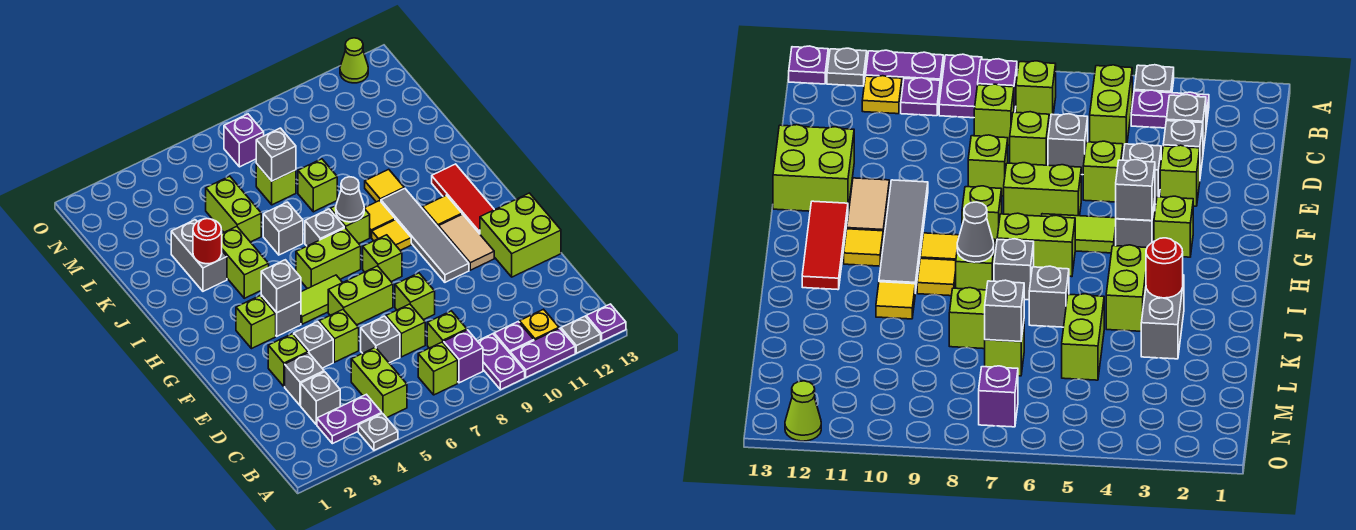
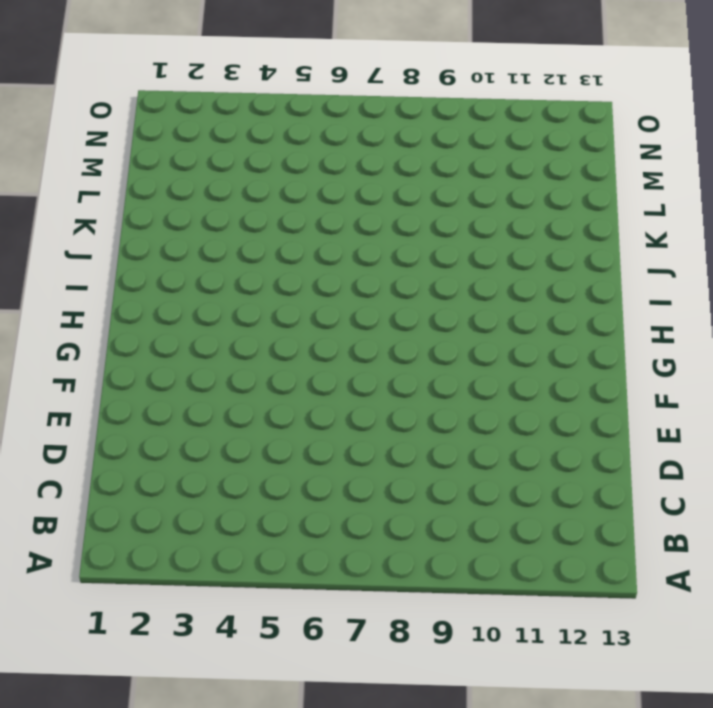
none -> grey 1x1 plate [358,414,398,450]
none -> purple 1x2 plate [478,334,525,390]
none -> purple 1x2 plate [510,328,575,377]
none -> grey 1x1 plate [561,316,601,353]

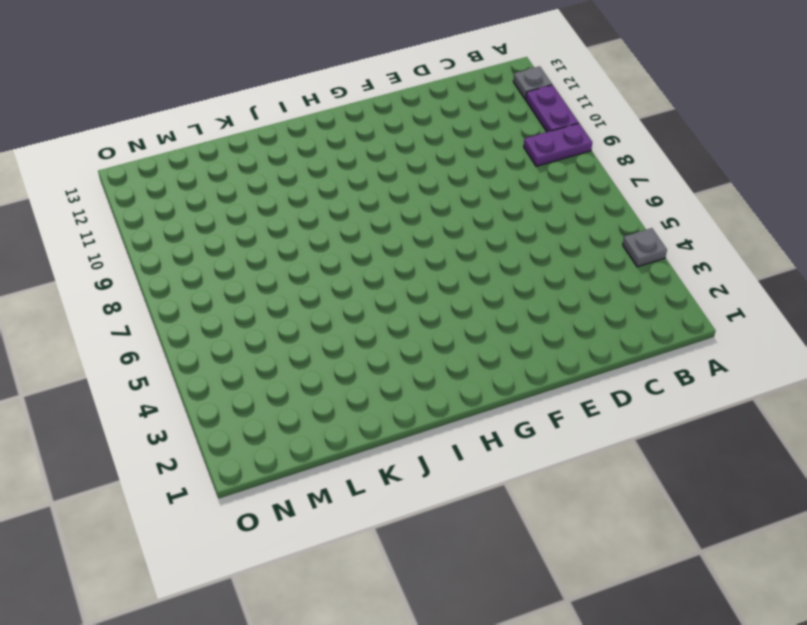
none -> purple 1x1 plate [586,304,626,341]
none -> purple 1x2 plate [317,394,382,444]
none -> lime 1x2 brick [351,347,407,418]
none -> lime 1x1 brick [418,342,458,395]

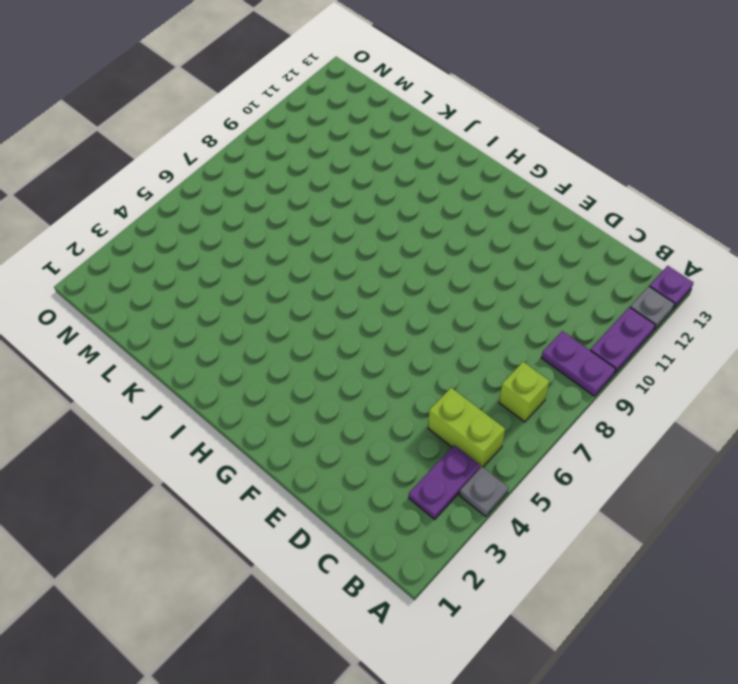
none -> purple 1x1 brick [444,330,483,383]
none -> purple 1x1 plate [494,322,534,353]
none -> yellow 1x1 plate [520,309,559,340]
none -> grey 1x1 brick [301,372,340,425]

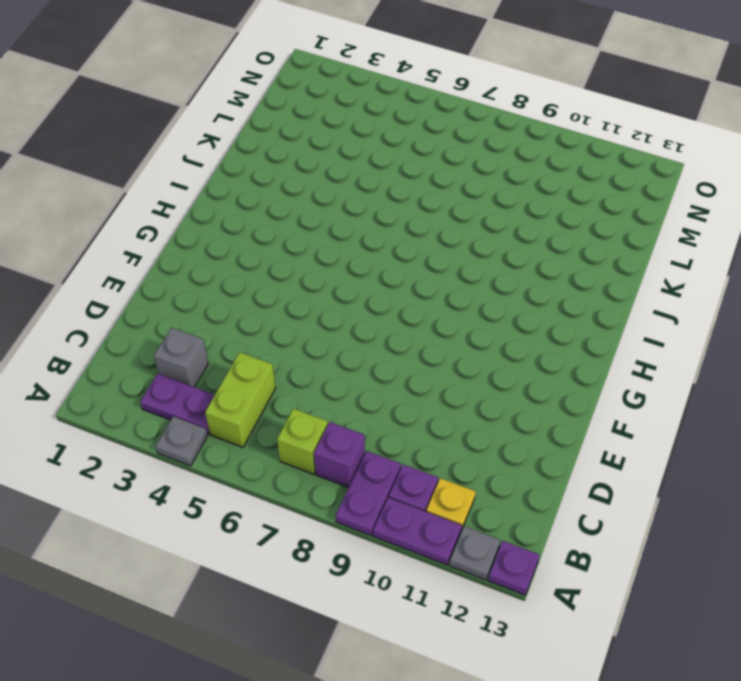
none -> lime 1x1 brick [427,311,467,348]
none -> grey 1x1 brick [285,353,324,406]
none -> grey 1x1 brick [361,316,400,363]
none -> lime 1x1 brick [386,304,425,357]

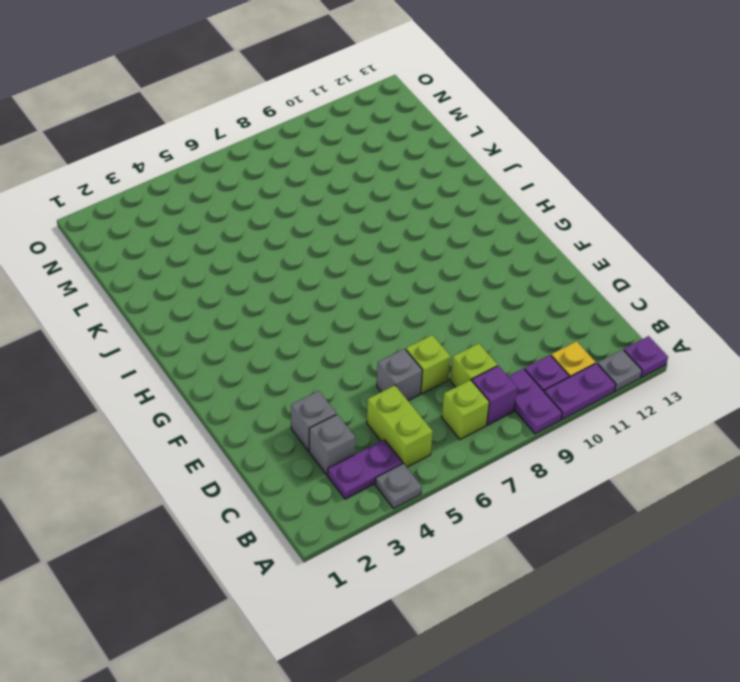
none -> lime 1x1 brick [268,334,308,386]
none -> grey 1x1 brick [294,322,333,368]
none -> lime 1x1 brick [319,310,359,362]
none -> lime 1x1 brick [395,273,435,320]

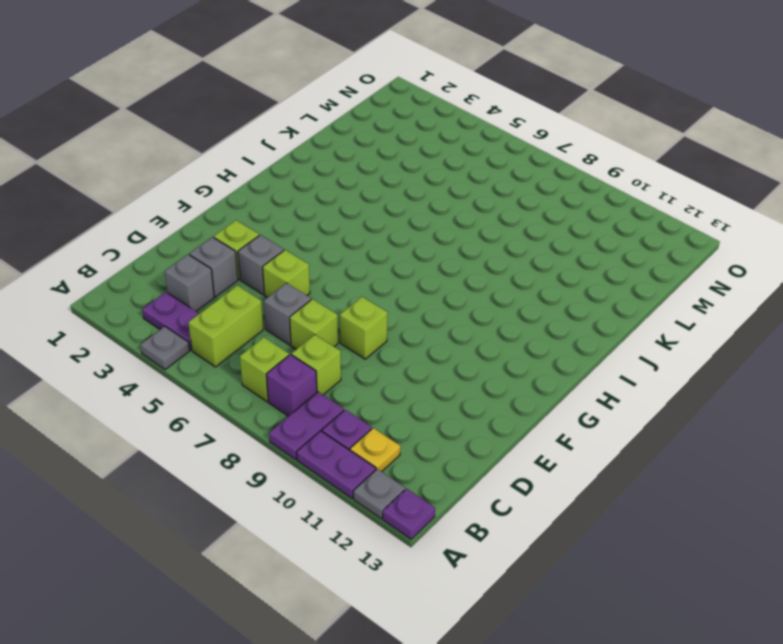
none -> lime 2x2 brick [480,193,561,277]
none -> lime 1x2 brick [328,266,393,325]
none -> grey 1x4 tile [381,188,469,282]
none -> tan 1x2 tile [439,214,494,270]

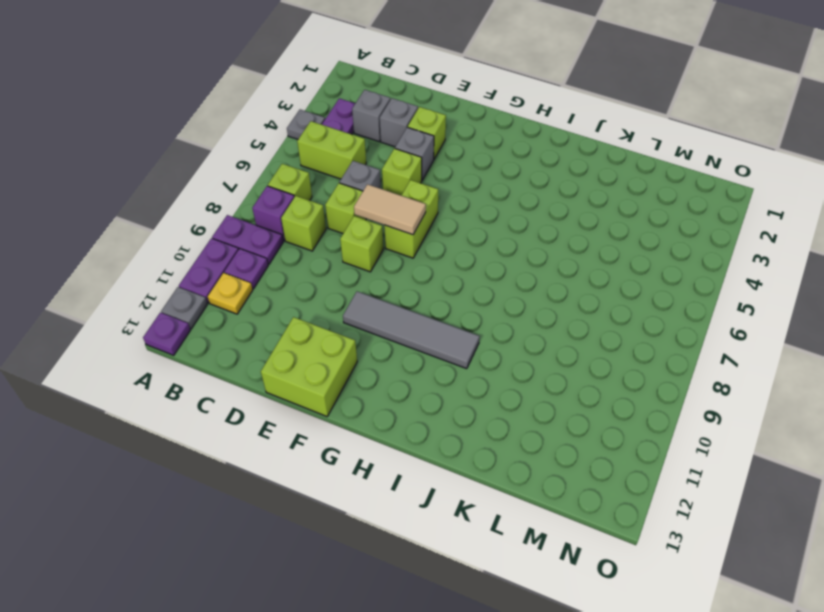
tan 1x2 tile [354,184,426,235] -> tan 1x2 tile moved to [439,214,494,270]
none -> lime 1x1 brick [236,296,276,349]
none -> grey 1x1 brick [261,295,301,336]
none -> lime 1x2 tile [301,275,343,324]
none -> lime 1x1 brick [363,235,402,282]

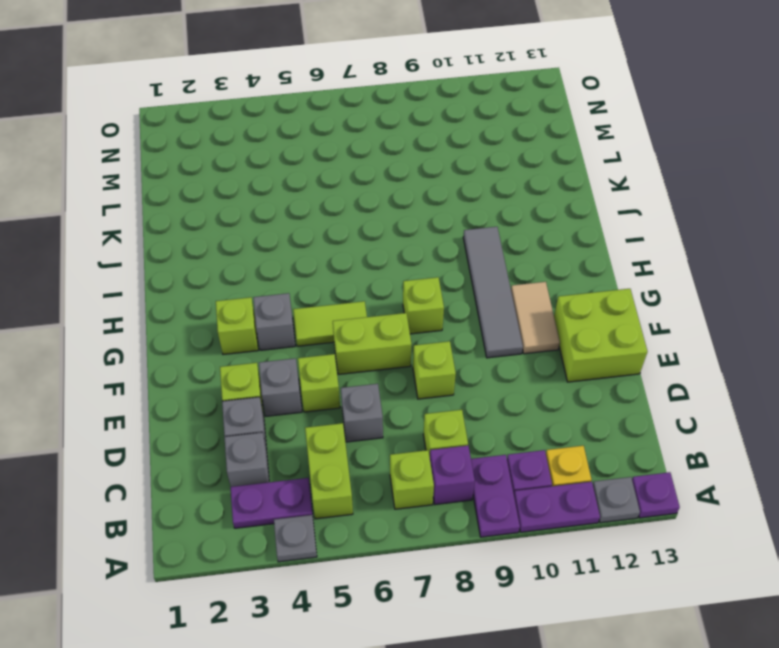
none -> lime 1x1 brick [386,304,425,357]
none -> red 1x3 tile [432,164,494,234]
none -> lime 1x2 brick [296,228,361,289]
none -> yellow 1x1 tile [372,220,411,250]

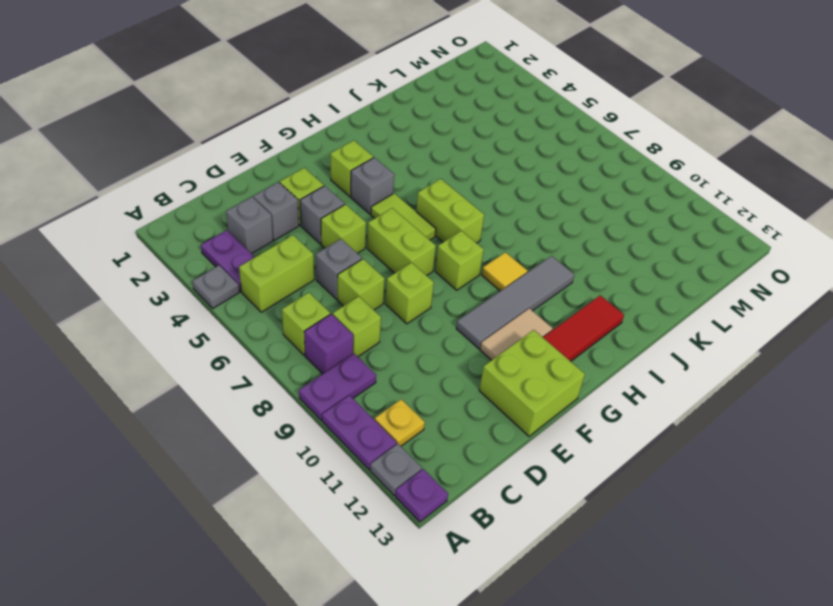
none -> purple 1x1 plate [494,322,534,353]
none -> yellow 1x1 tile [422,195,462,228]
none -> lime 1x2 brick [222,227,269,298]
none -> grey 1x1 brick [305,209,344,246]

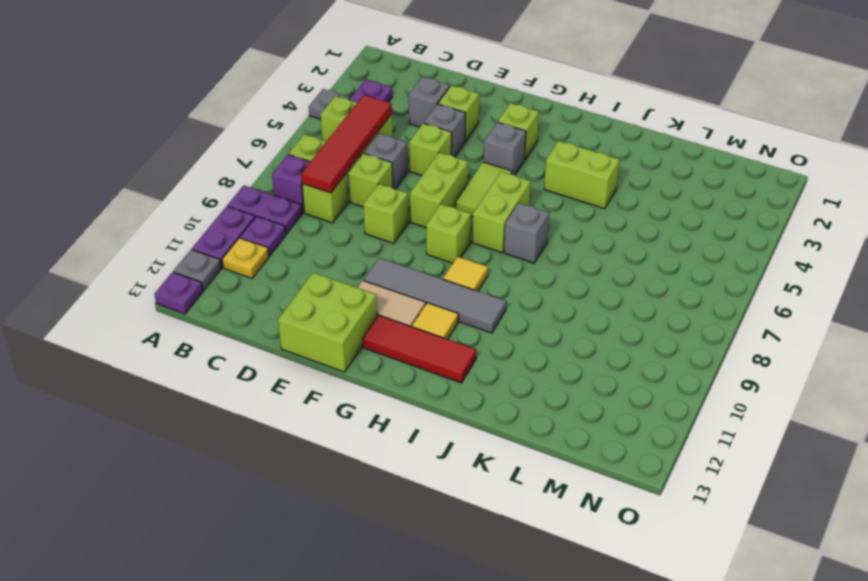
red 1x4 tile [301,95,392,193] -> none
none -> grey 1x1 brick [301,372,340,425]
none -> lime 1x1 brick [330,206,370,243]
none -> yellow 1x1 tile [364,201,395,238]
none -> grey 1x2 brick [171,220,227,291]

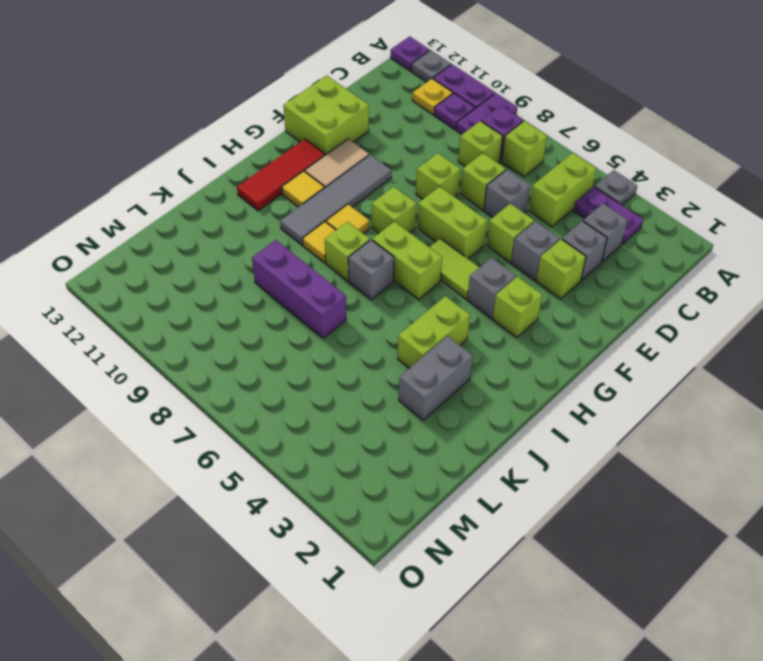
purple 1x3 brick [252,240,346,338] -> lime 1x1 brick [298,159,337,212]
none -> grey 1x1 brick [263,202,303,255]
none -> yellow 1x1 tile [365,169,404,202]
none -> lime 1x2 brick [206,176,261,242]
none -> lime 1x1 brick [256,164,296,205]

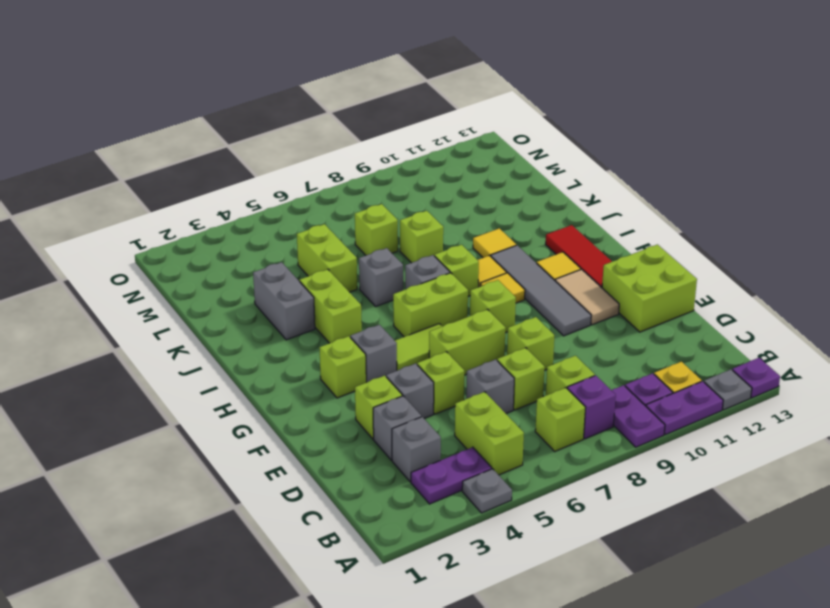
none -> purple 1x1 brick [224,114,264,167]
none -> lime 1x1 cone [340,38,368,83]
none -> grey 1x1 brick [261,260,301,313]
none -> grey 1x1 cone [336,177,364,222]

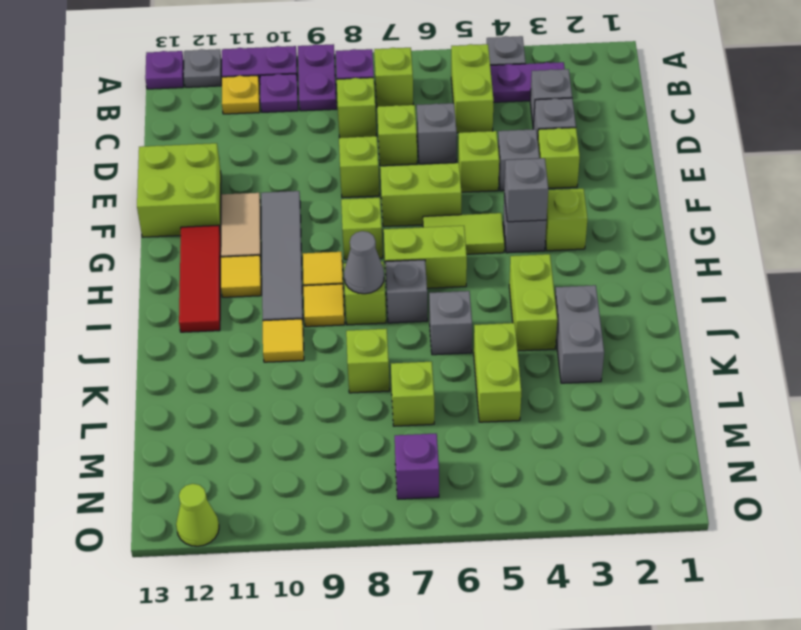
none -> red 1x1 round brick [193,219,222,264]
none -> grey 1x1 brick [256,128,296,181]

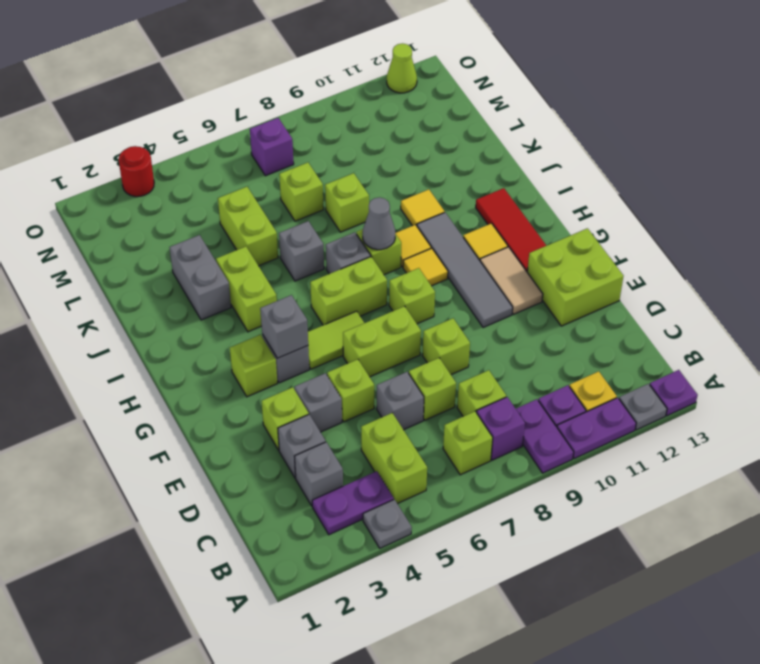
red 1x1 round brick [119,146,154,197] -> red 1x1 round brick moved to [193,219,222,264]
none -> grey 1x1 brick [256,128,296,181]

